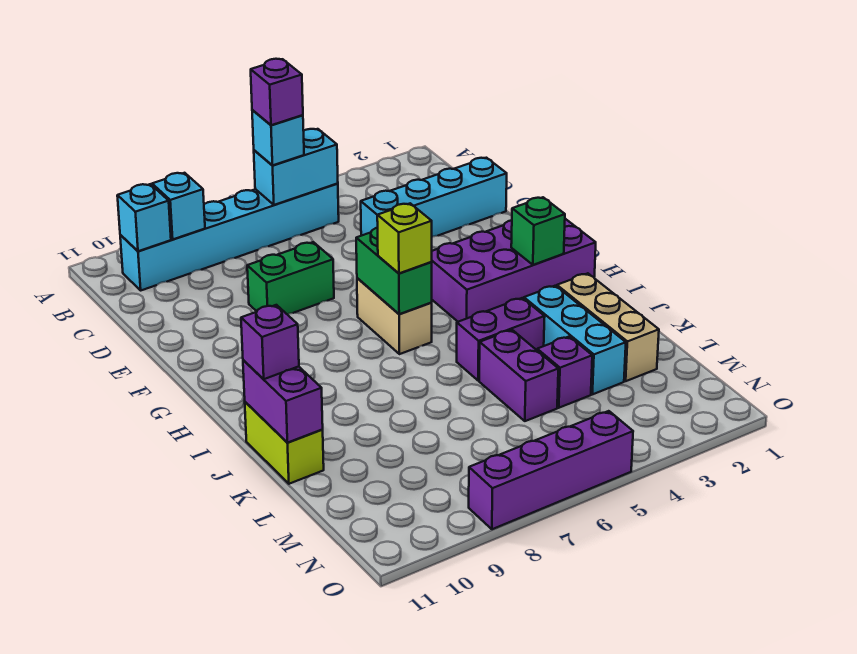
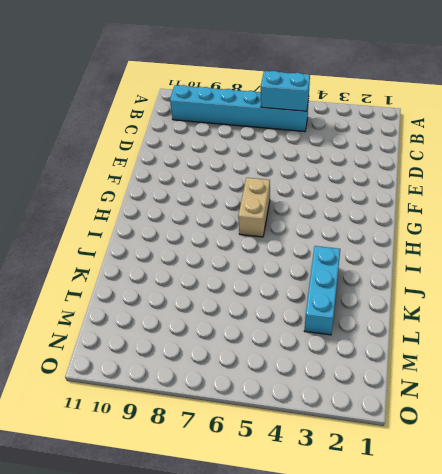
none -> cyan 1x4 brick [361,158,507,237]
none -> green 1x2 brick [247,242,334,315]
none -> purple 2x4 brick [432,219,596,322]

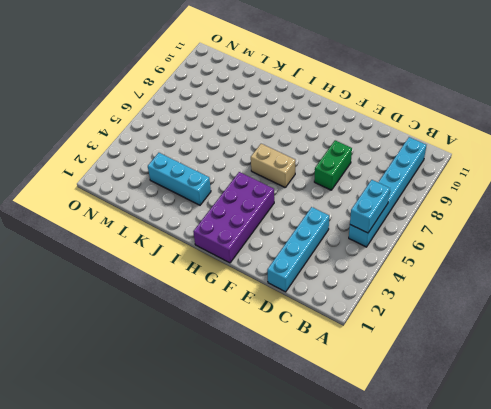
none -> tan 1x3 brick [557,273,659,381]
none -> purple 1x2 brick [457,298,545,381]
none -> lime 1x2 brick [245,402,324,484]

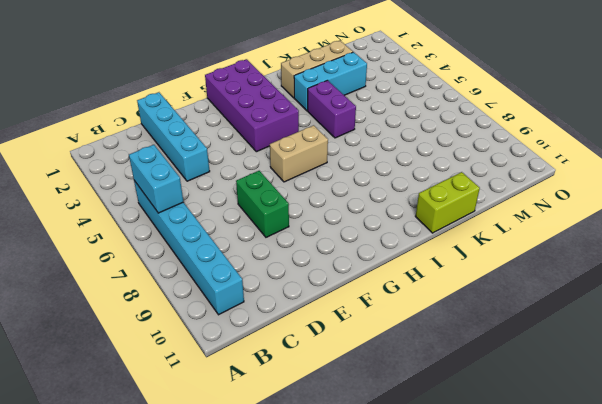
none -> purple 1x2 brick [479,330,558,421]
none -> purple 1x1 brick [537,336,592,408]
none -> purple 1x4 brick [469,411,633,529]

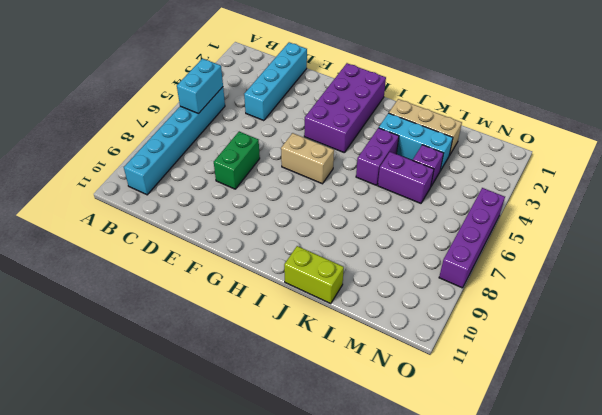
none -> cyan 1x1 brick [152,173,205,239]
none -> cyan 1x1 brick [117,184,171,251]
none -> green 1x2 brick [356,228,432,314]

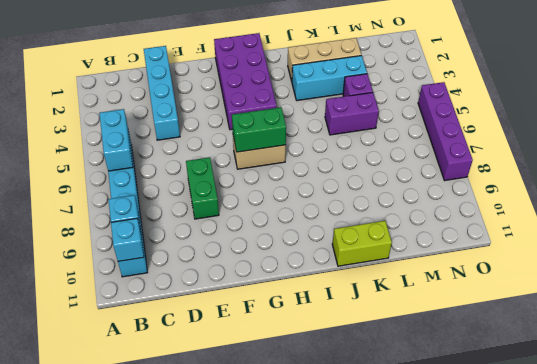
none -> purple 1x2 brick [457,298,545,381]
none -> green 1x1 brick [511,197,565,265]
none -> purple 1x2 brick [243,360,323,443]

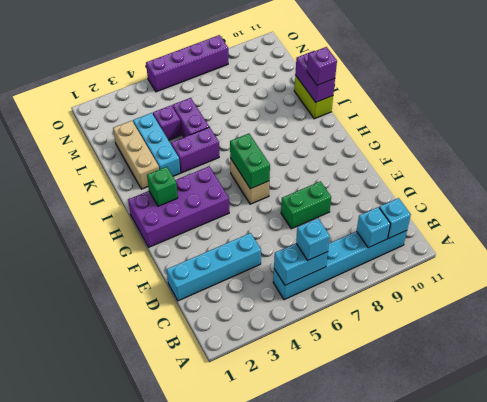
none -> lime 1x1 brick [377,203,432,274]
none -> purple 1x1 brick [251,59,303,125]

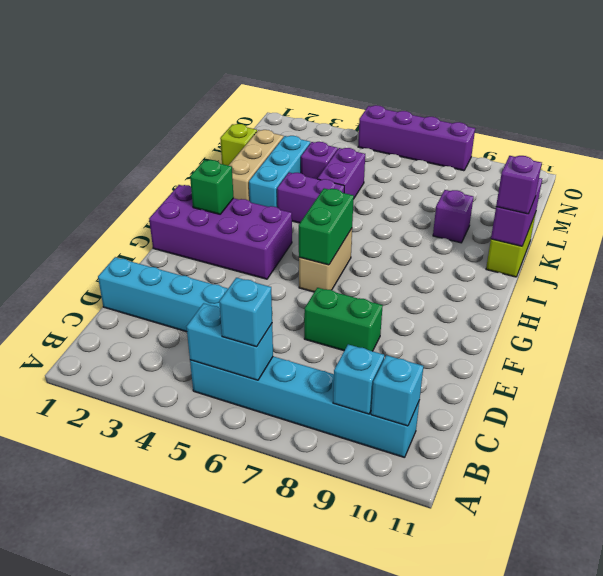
purple 1x1 brick [433,190,473,243] -> purple 1x1 brick moved to [251,59,303,125]
lime 1x1 brick [220,124,257,166] -> lime 1x1 brick moved to [377,203,432,274]

